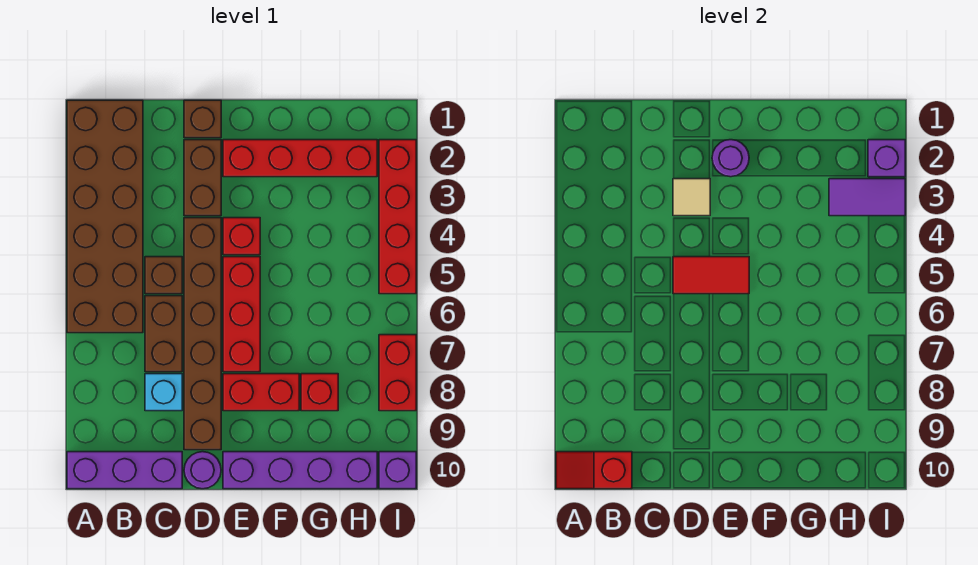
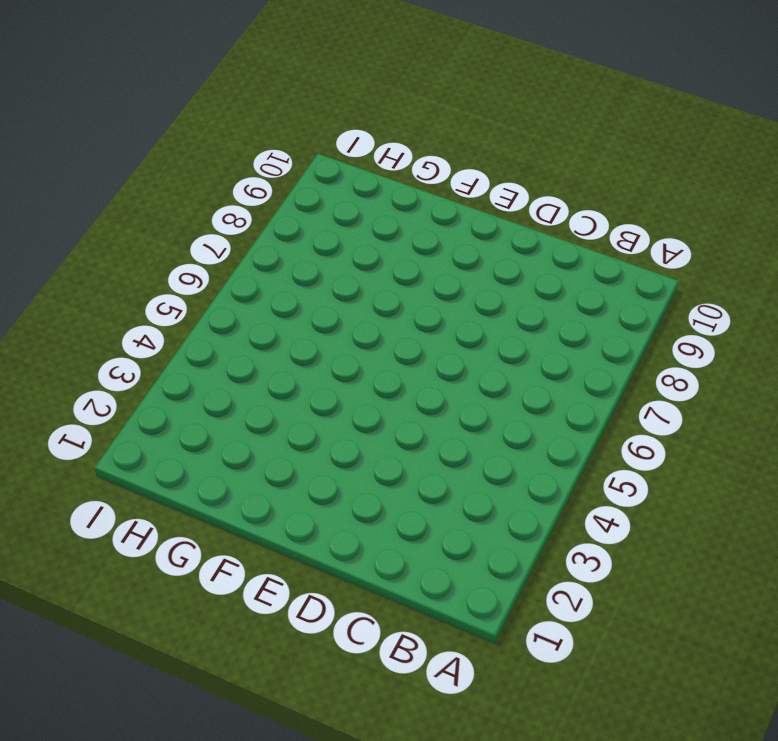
none -> brown 2x6 brick [67,100,143,333]
none -> purple 1x3 brick [67,452,182,489]
none -> brown 1x1 brick [145,257,182,294]

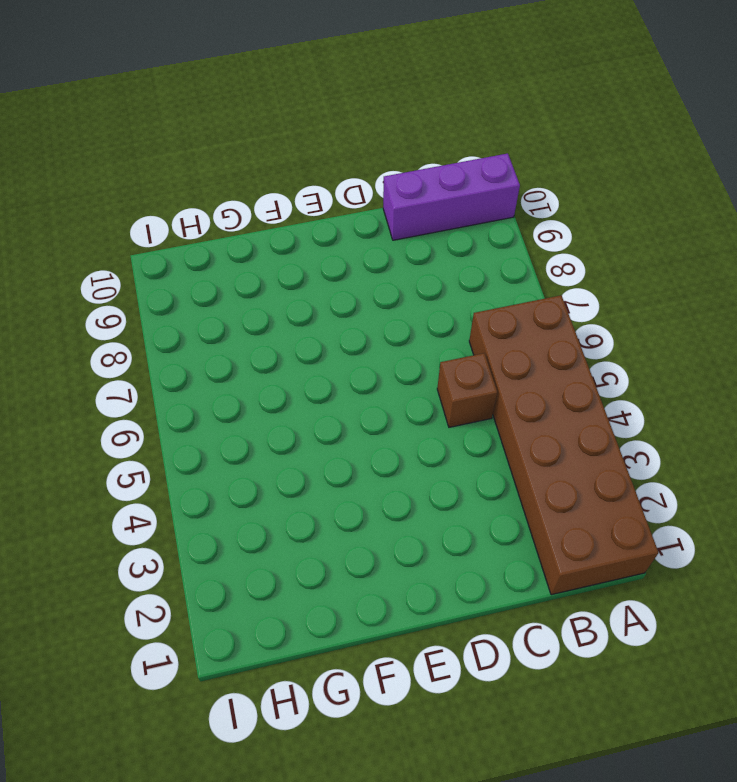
none -> brown 1x2 brick [145,296,182,372]
none -> cyan 1x1 brick [145,374,182,411]
none -> brown 1x1 brick [184,100,221,138]

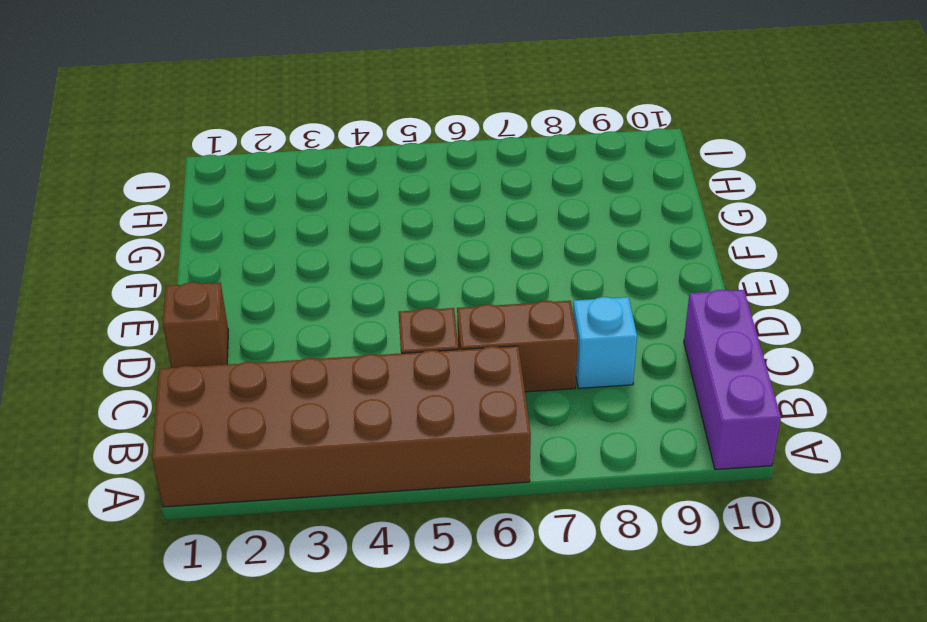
none -> brown 1x2 brick [184,140,221,216]
none -> brown 1x6 brick [184,218,221,450]
none -> purple 1x1 round brick [184,452,221,489]

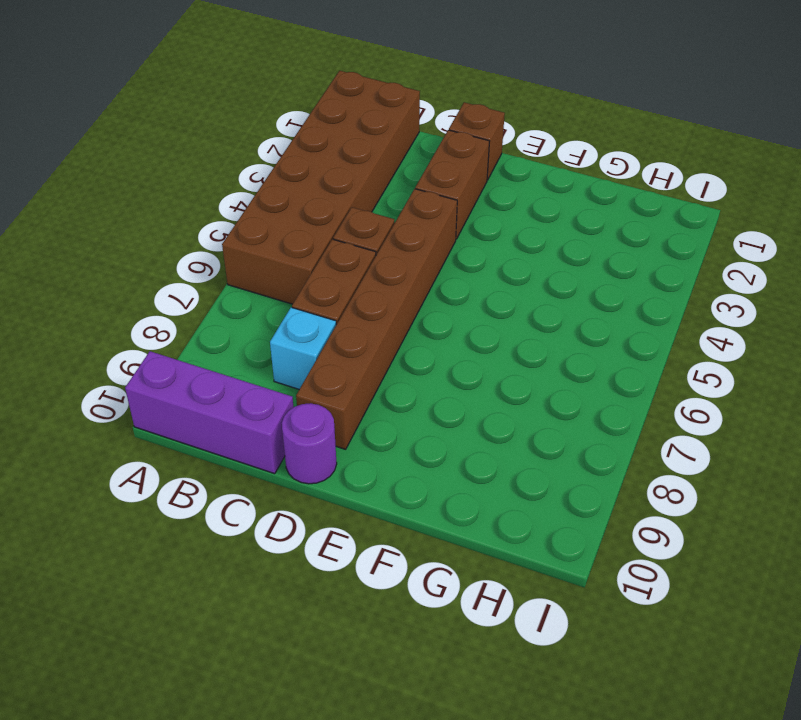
none -> red 1x4 brick [223,140,377,177]
none -> red 1x1 brick [223,218,260,255]
none -> red 1x3 brick [223,257,260,372]

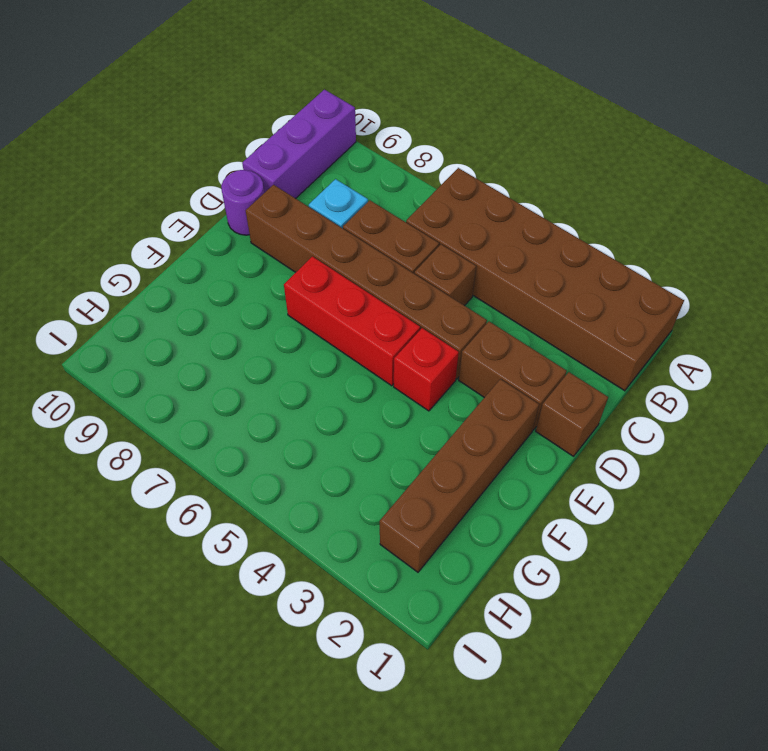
brown 1x4 brick [380,379,539,572] -> red 1x4 brick [223,140,377,177]
none -> red 1x2 brick [223,374,299,411]
none -> purple 1x4 brick [223,452,377,489]
none -> red 1x1 brick [301,374,338,411]

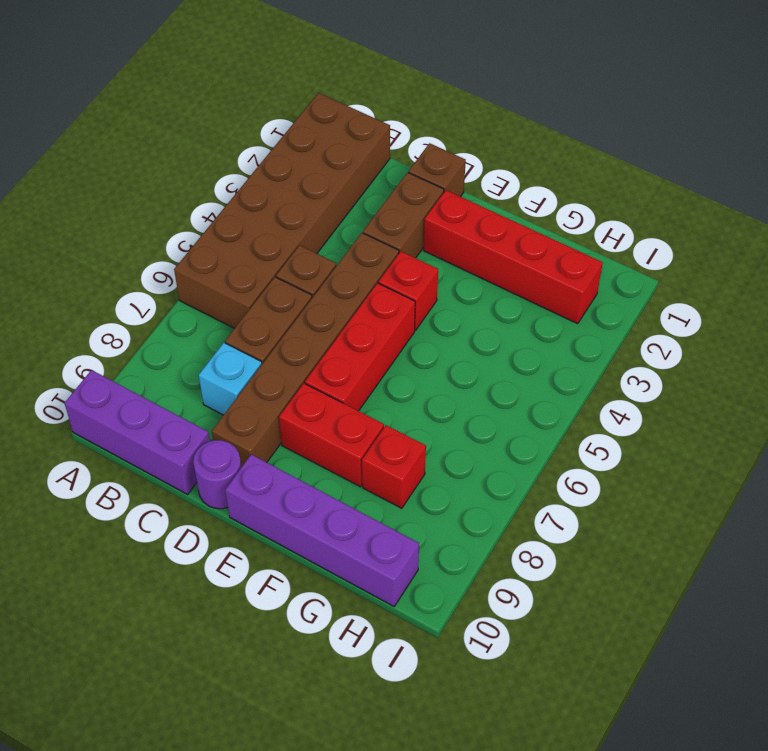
none -> red 1x4 brick [379,140,416,294]
none -> red 1x2 brick [379,335,416,411]
none -> purple 1x1 brick [379,452,416,489]

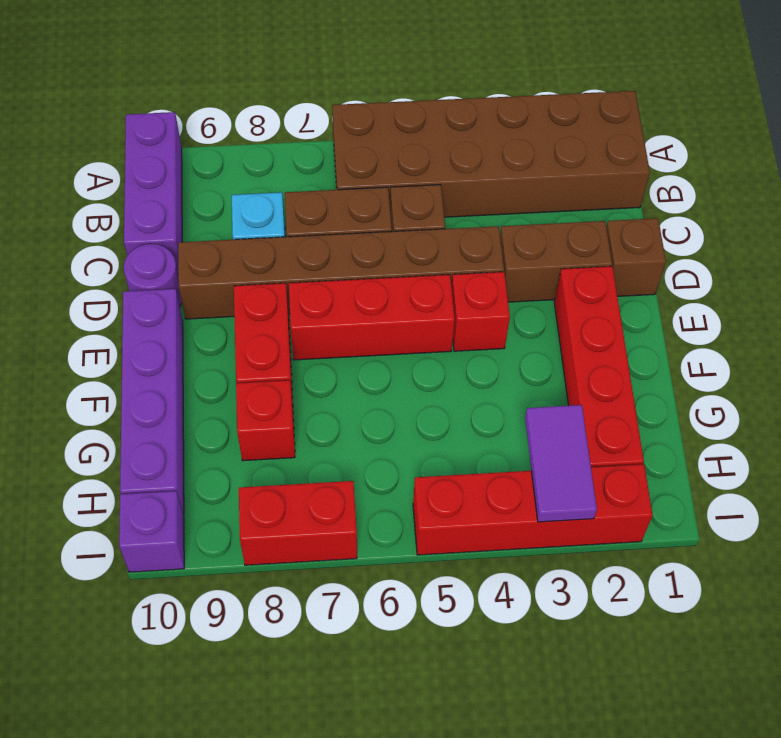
none -> red 1x2 slope [556,452,632,489]
none -> tan 1x1 tile [673,179,710,216]
none -> red 1x2 tile [673,257,749,294]

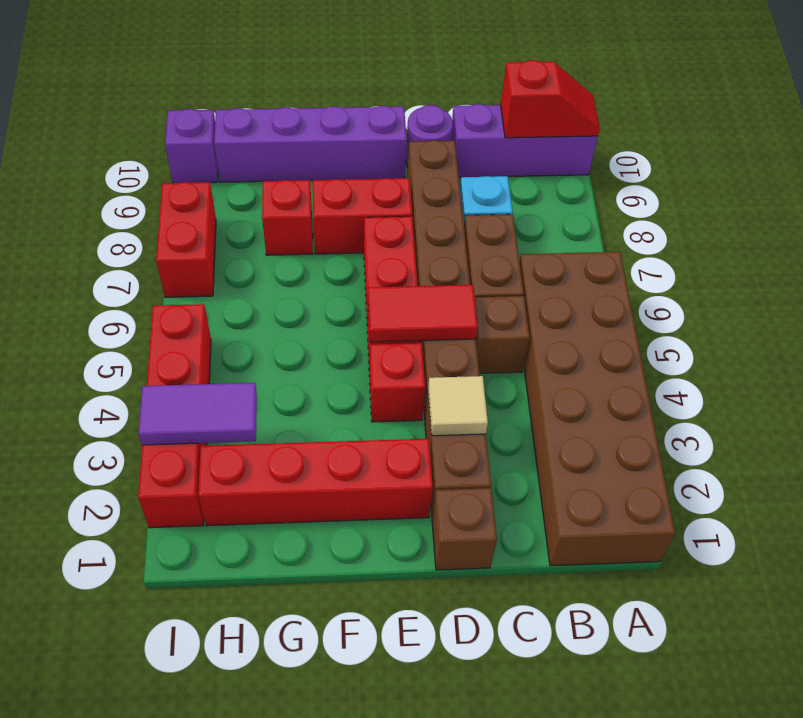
none -> purple 1x1 round brick [712,140,749,177]
none -> purple 1x1 brick [868,140,905,177]

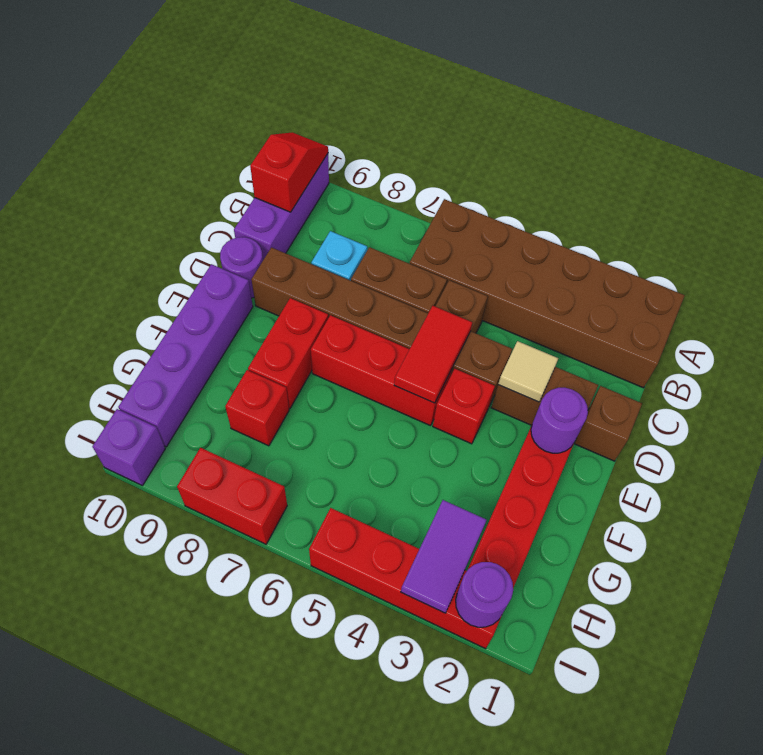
purple 1x1 round brick [456,562,513,627] -> purple 1x1 brick [868,140,905,177]

